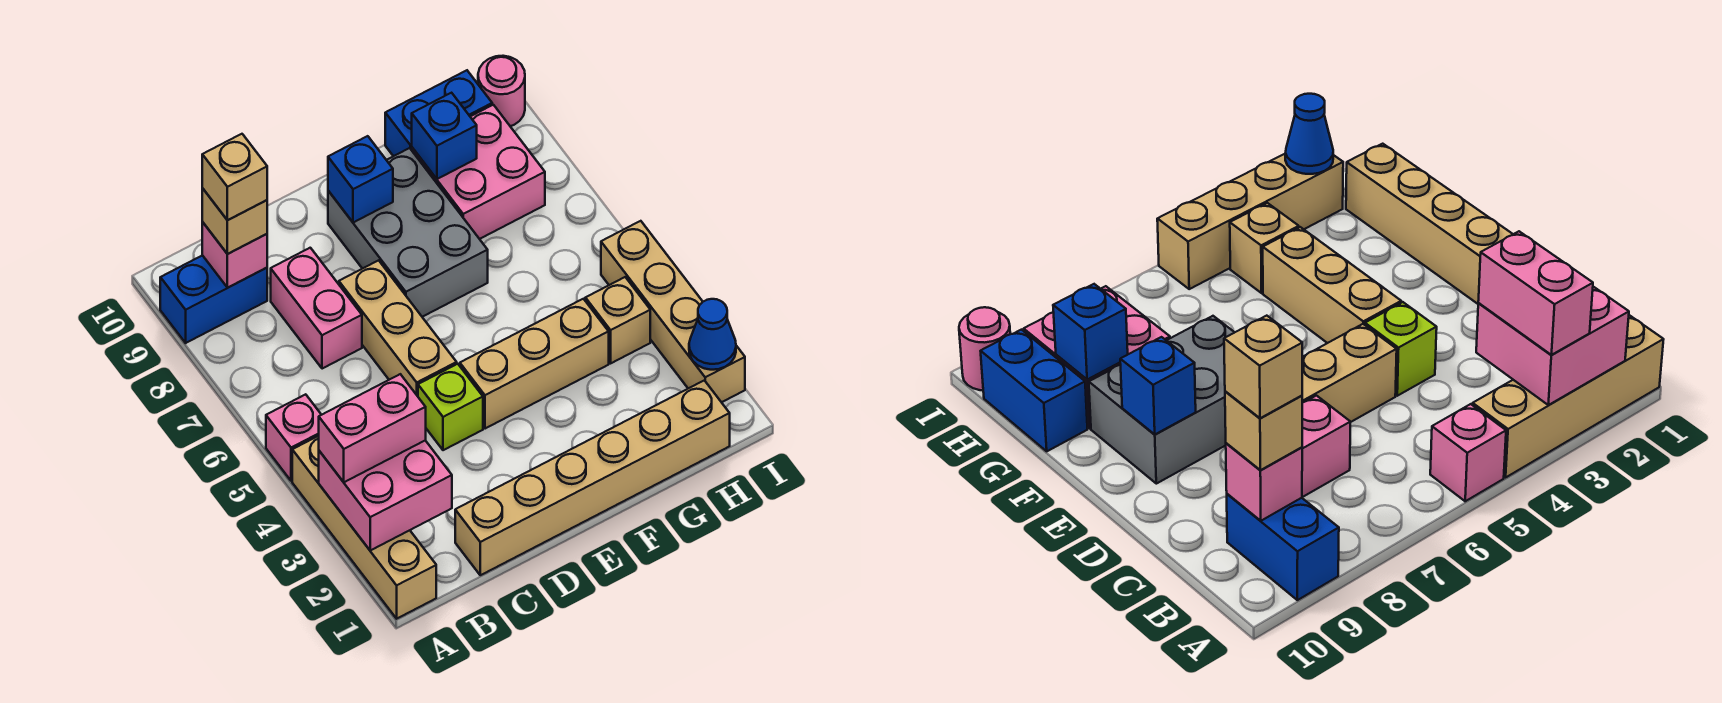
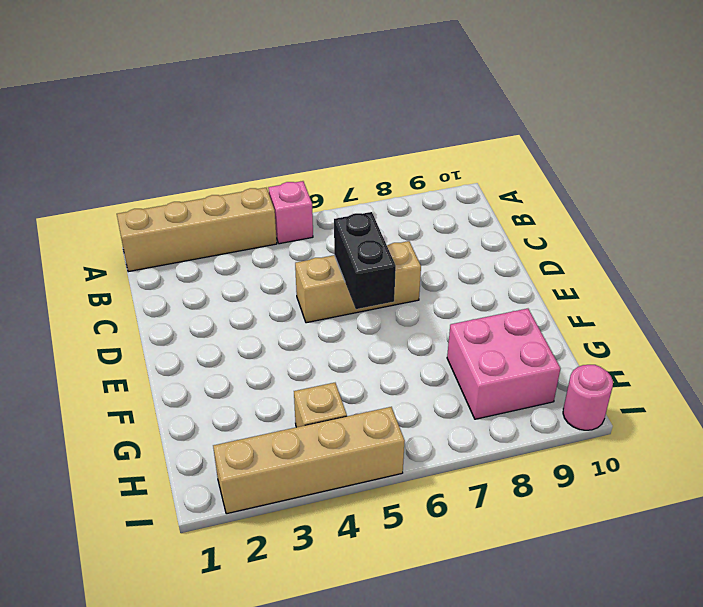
black 1x2 brick [334,212,396,309] -> none
none -> blue 1x2 brick [160,255,267,343]
none -> tan 1x6 brick [455,380,730,575]
none -> pink 1x2 brick [271,248,362,369]

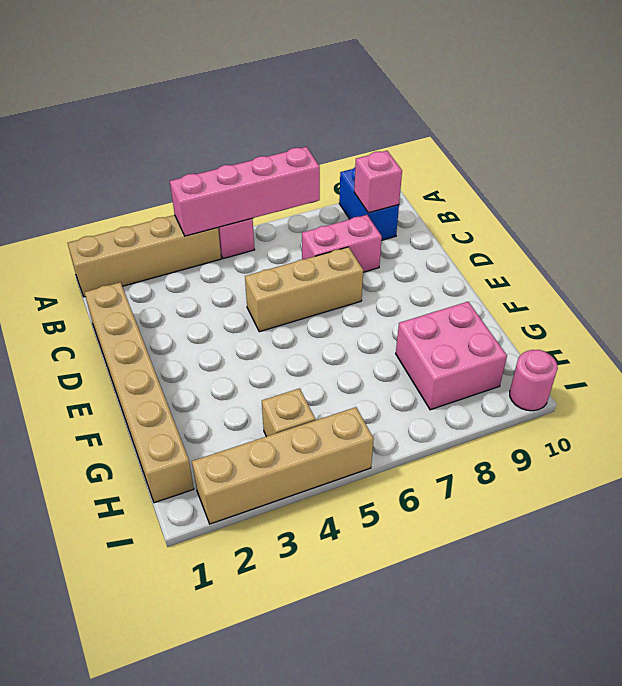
pink 1x4 brick [170,147,320,236] -> none
none -> lime 1x1 brick [418,364,483,450]
none -> tan 1x3 brick [460,299,609,429]
none -> grey 2x3 brick [328,148,488,317]

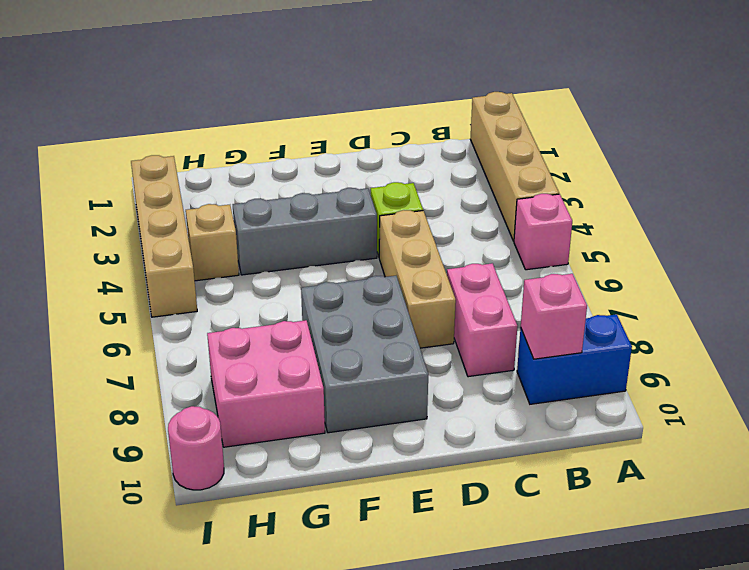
grey 1x3 brick [233,188,377,275] -> tan 1x3 brick [460,299,609,429]
none -> tan 1x6 brick [455,380,730,575]
none -> blue 1x2 brick [385,70,492,156]
none -> pink 2x2 brick [319,440,452,550]

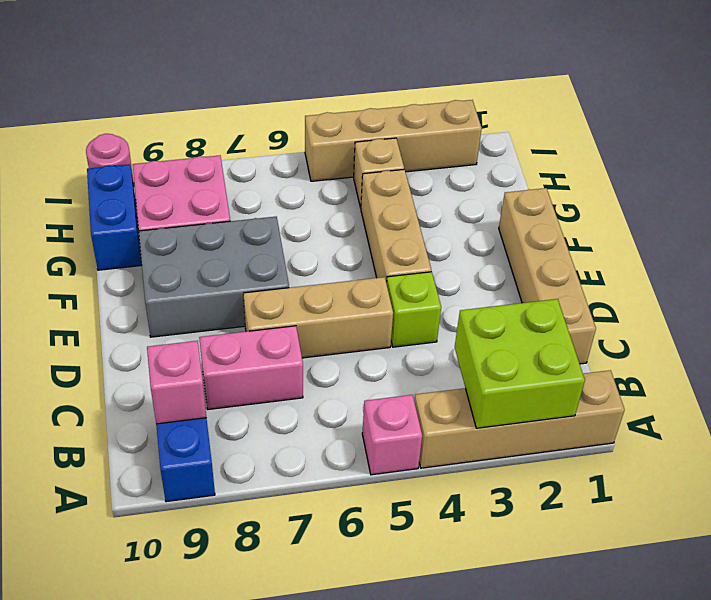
lime 2x2 brick [455,299,585,428] -> pink 2x2 brick [319,440,452,550]
tan 1x4 brick [499,188,596,364] -> tan 1x6 brick [455,380,730,575]
none -> blue 1x1 brick [328,136,393,223]
none -> blue 1x1 brick [412,93,477,179]
none -> blue 1x1 cone [689,299,736,370]

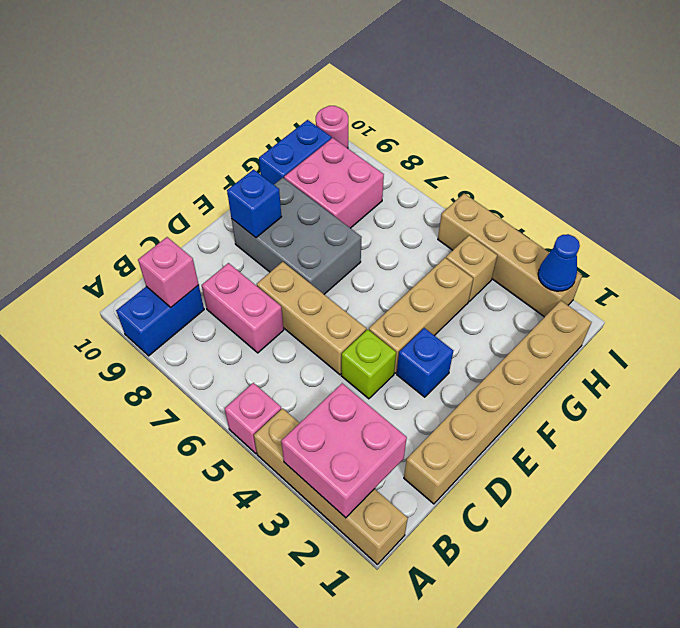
blue 1x1 brick [397,328,453,397] -> blue 1x1 brick moved to [412,93,477,179]
none -> pink 1x2 brick [319,374,426,482]
none -> tan 1x1 brick [202,188,267,254]
none -> tan 1x1 brick [202,134,267,220]

